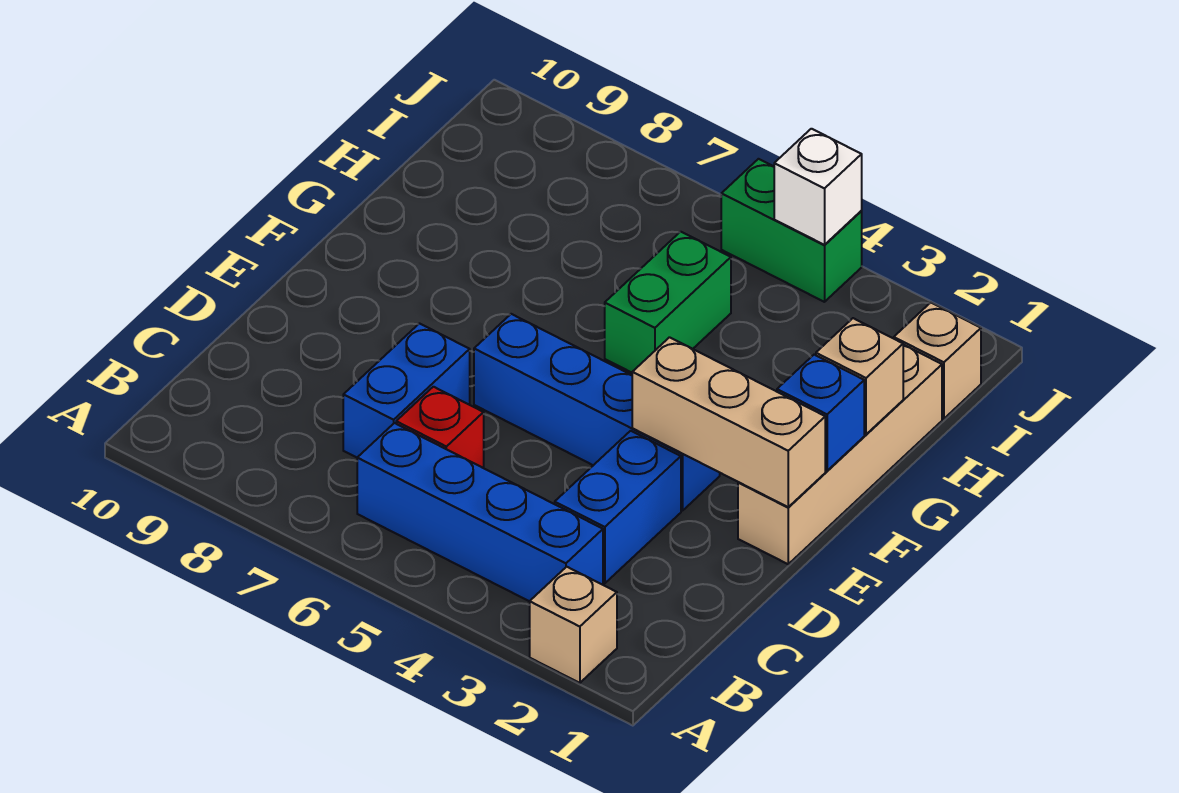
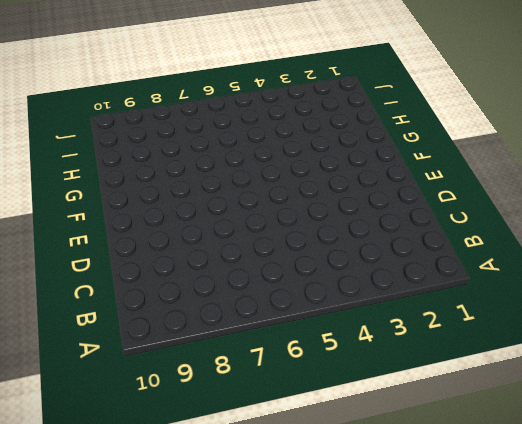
none -> tan 1x1 brick [530,567,617,683]
none -> blue 1x4 brick [357,423,603,601]
none -> blue 1x2 brick [555,431,681,583]

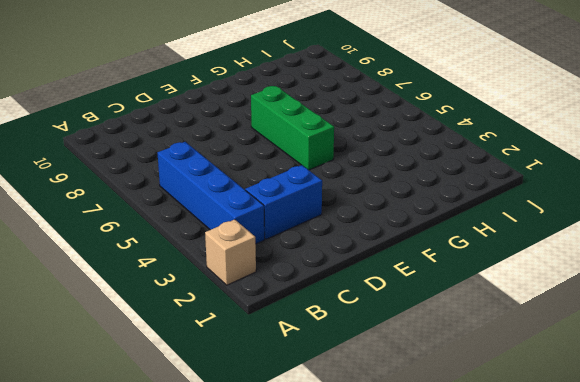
green 1x3 brick [251,86,334,170] -> none
none -> red 1x1 brick [396,387,484,468]
none -> blue 1x2 brick [343,324,470,457]
none -> tan 1x4 brick [738,345,942,564]

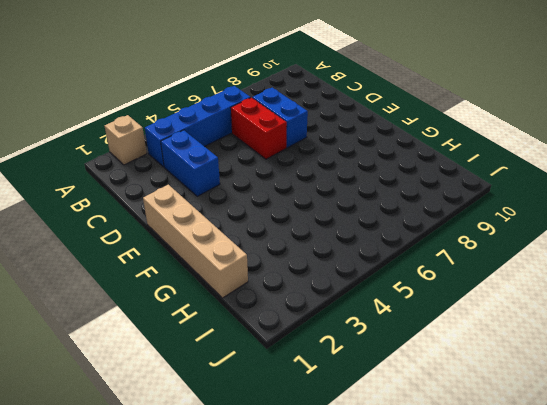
red 1x2 brick [231,98,287,159] -> red 1x1 brick [396,387,484,468]
none -> blue 1x4 brick [474,314,720,511]
none -> green 1x2 brick [605,232,731,373]
none -> tan 1x1 brick [894,303,981,419]

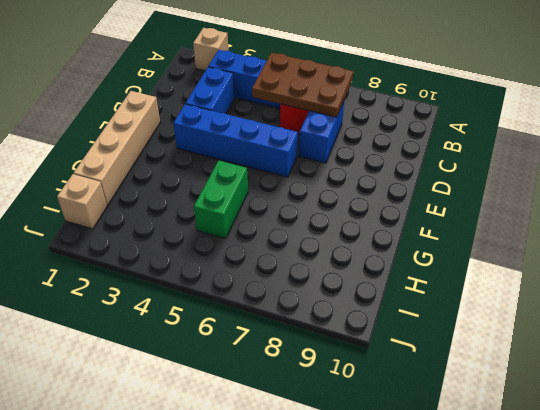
brown 2x3 plate [252,53,353,117] -> none
none -> green 1x2 brick [721,159,862,302]
none -> tan 1x3 brick [632,337,825,507]
none -> blue 1x1 brick [777,355,864,471]

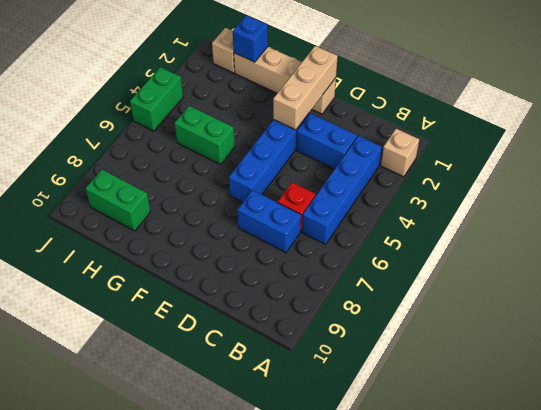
blue 1x1 brick [233,15,268,62] -> blue 1x1 brick moved to [777,355,864,471]
green 1x2 brick [85,170,151,231] -> none
none -> tan 1x1 brick [816,318,903,434]
none -> white 1x1 brick [774,129,862,245]

